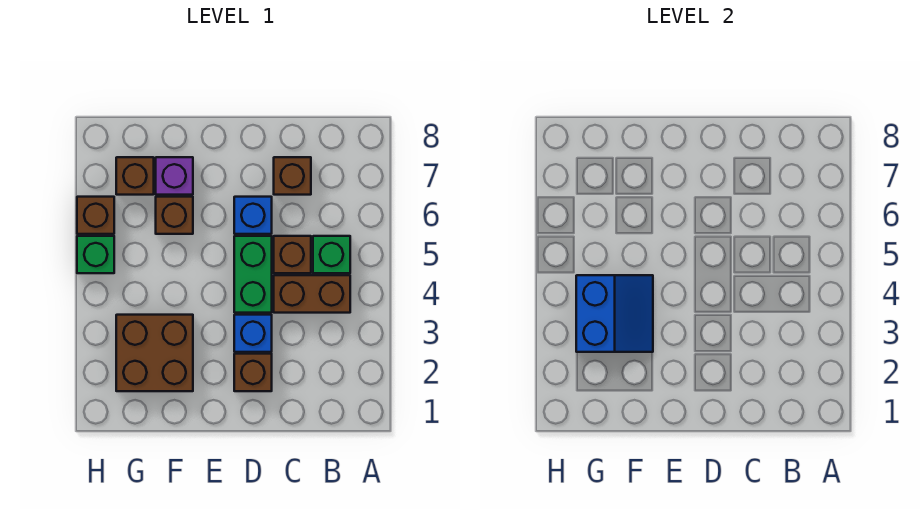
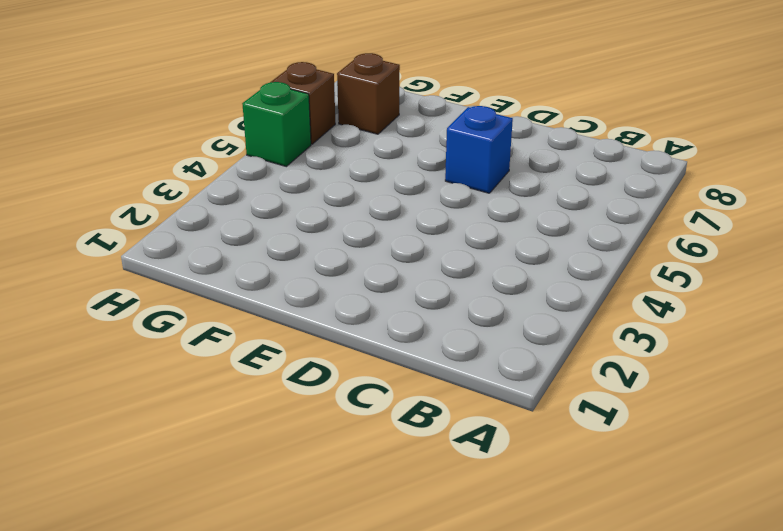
none -> brown 1x2 brick [274,275,350,313]
none -> green 1x1 brick [313,236,350,273]
none -> brown 1x1 brick [274,236,311,273]

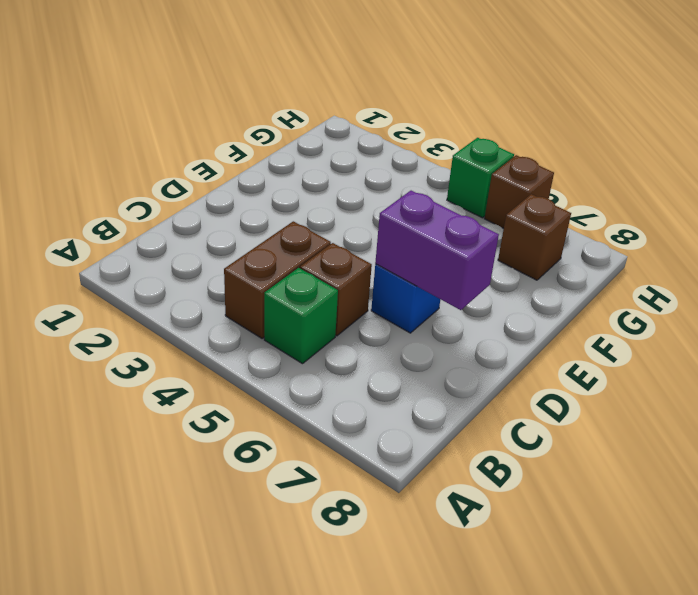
purple 1x2 brick [375,191,499,310] -> none
none -> brown 1x1 brick [274,157,311,195]
none -> brown 1x1 brick [234,354,272,391]
none -> blue 1x1 brick [234,315,272,352]

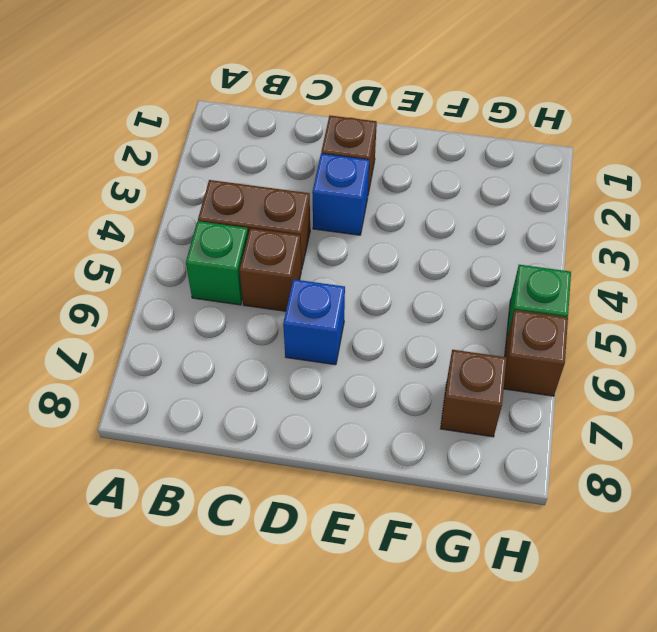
none -> brown 1x1 brick [274,157,311,195]
none -> green 1x2 brick [234,236,272,313]
none -> brown 2x2 brick [116,315,193,391]

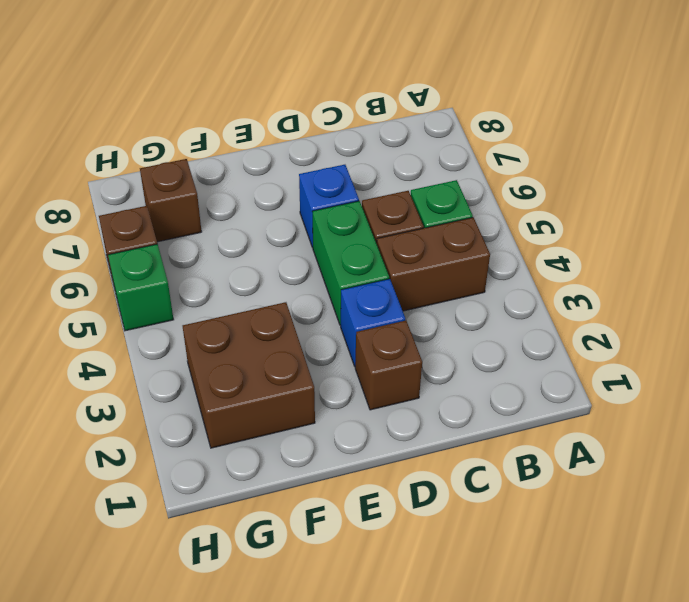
none -> brown 1x1 brick [274,157,311,195]
none -> brown 1x1 brick [156,197,193,234]
none -> purple 1x1 brick [156,157,193,195]

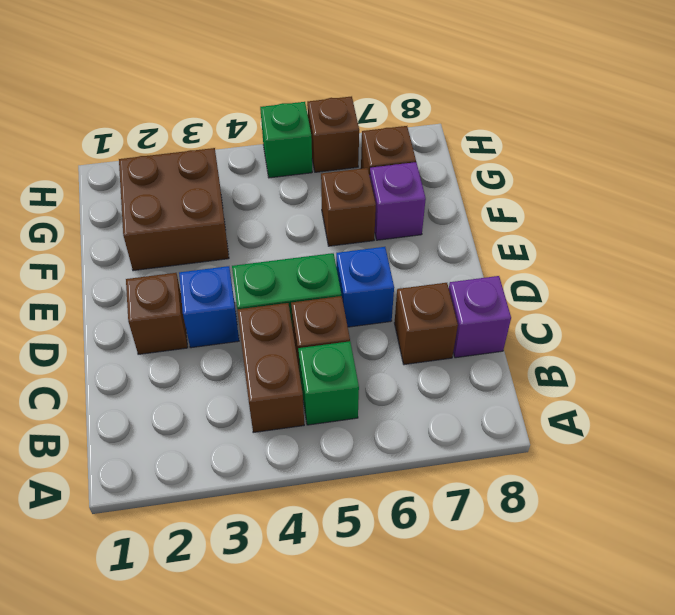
purple 1x1 brick [449,276,511,358] -> none
none -> blue 2x2 slope [576,275,653,352]

